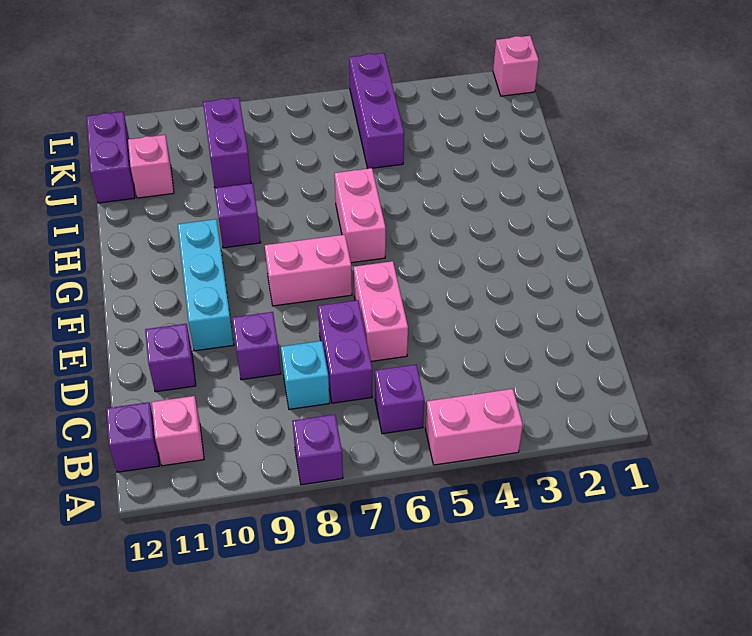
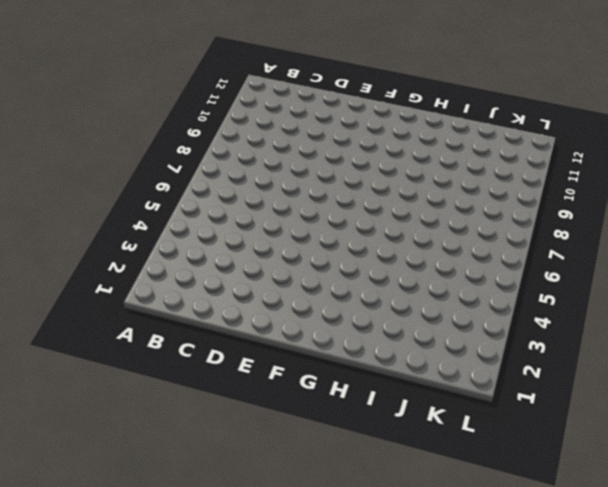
none -> pink 1x2 brick [425,389,523,465]
none -> purple 1x1 brick [292,414,343,485]
none -> purple 1x1 brick [375,365,424,434]

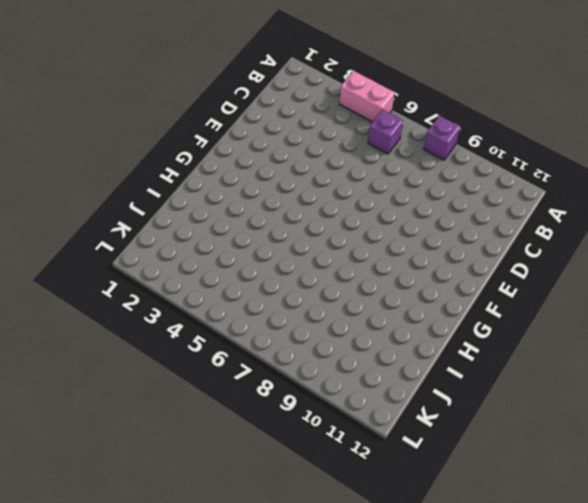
none -> pink 1x1 brick [152,396,204,466]
none -> purple 1x1 brick [106,402,160,472]
none -> purple 1x2 brick [318,300,372,403]

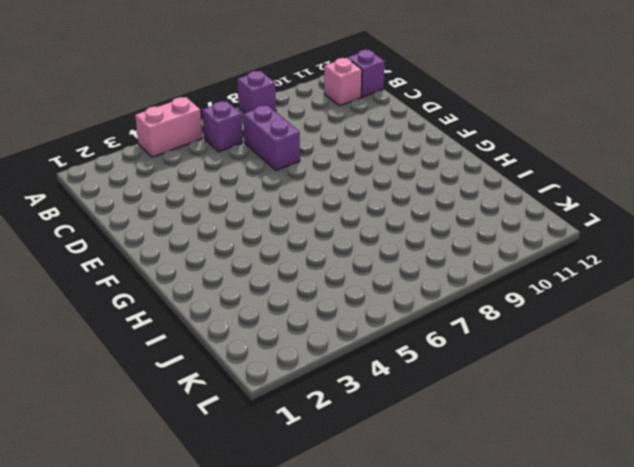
none -> cyan 1x1 brick [281,341,330,409]
none -> pink 1x2 brick [354,261,408,361]
none -> purple 1x1 brick [232,312,281,380]

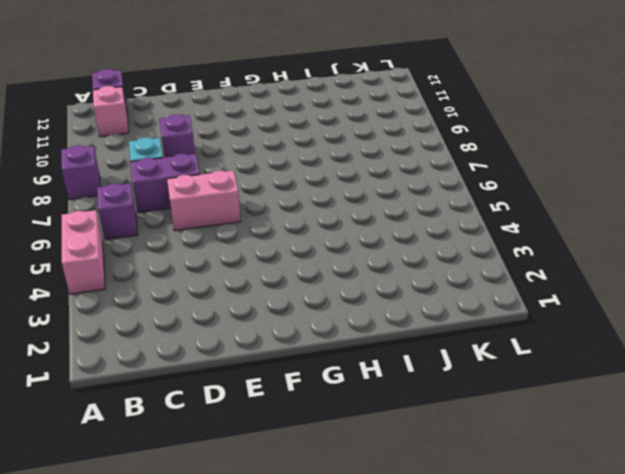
none -> purple 1x1 brick [145,324,196,392]
none -> cyan 1x3 brick [178,219,234,351]
none -> pink 1x2 brick [265,235,352,306]

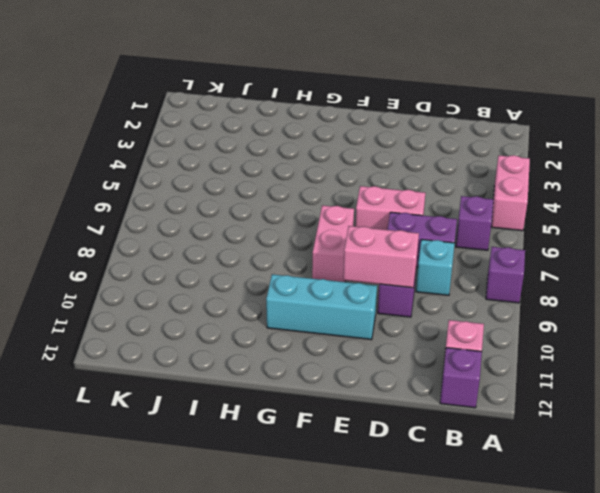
pink 1x2 brick [343,226,419,288] -> pink 1x2 brick moved to [335,168,386,263]
none -> purple 1x1 brick [145,324,196,392]
none -> purple 1x1 brick [215,183,261,248]
none -> purple 1x3 brick [349,53,404,169]

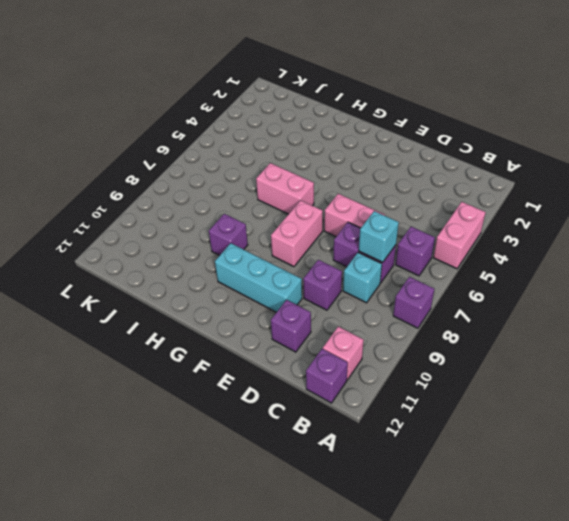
cyan 1x1 brick [359,211,399,262] -> none
none -> purple 1x3 brick [349,53,404,169]
none -> purple 1x2 brick [203,98,251,188]
none -> pink 1x1 brick [128,135,174,198]

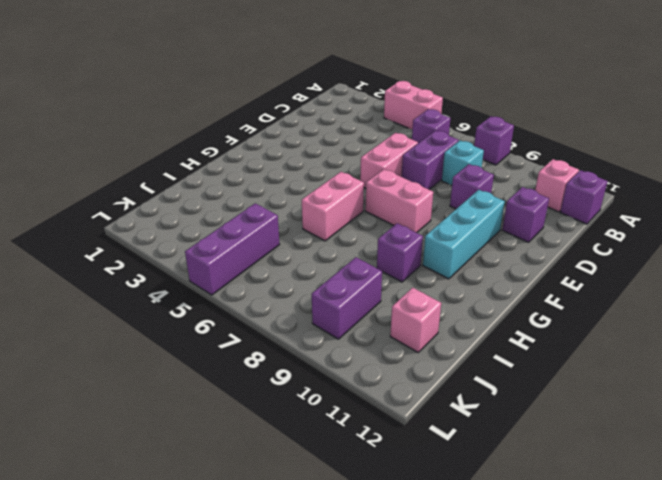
none -> purple 1x2 brick [86,112,135,203]
none -> pink 1x1 brick [493,36,539,96]

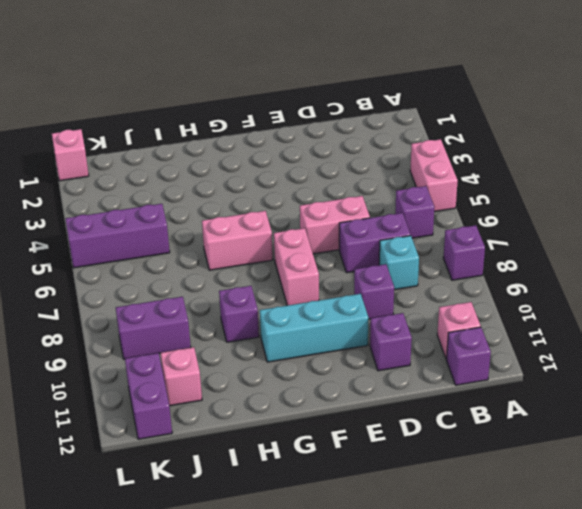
purple 1x2 brick [125,353,172,439] -> purple 1x2 brick turned to [86,112,135,203]

